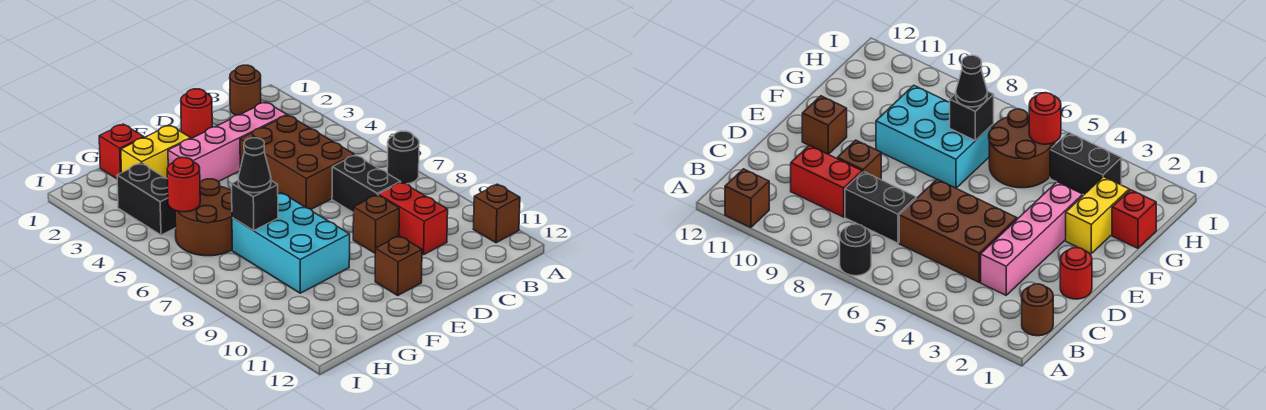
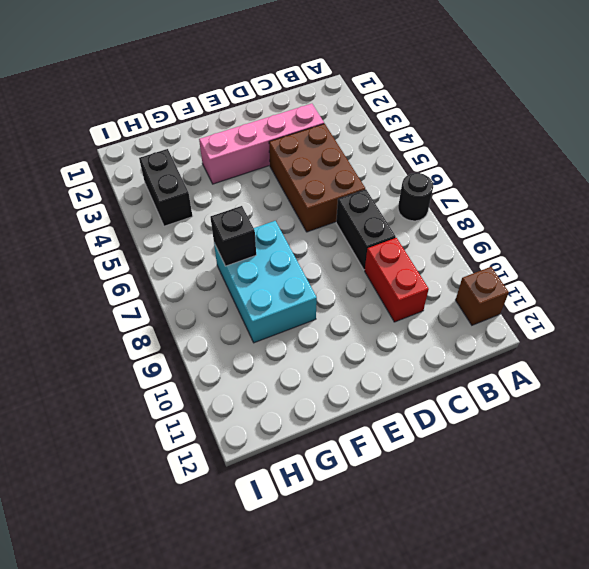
none -> brown 1x1 round brick [230,65,261,115]
none -> red 1x1 round brick [181,89,212,138]
none -> brown 1x1 brick [353,195,399,253]

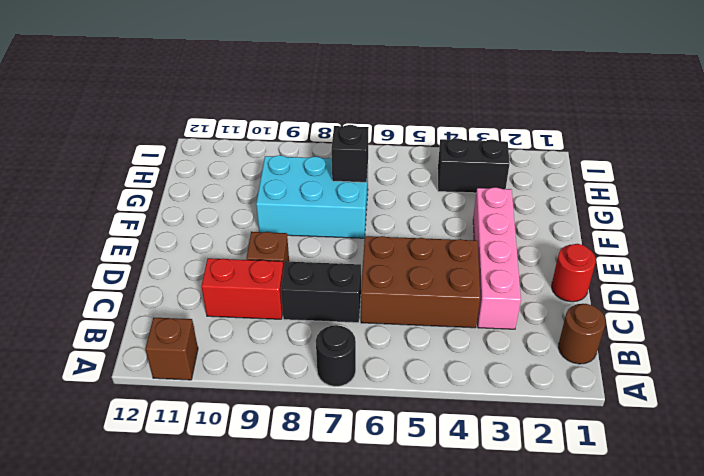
none -> brown 1x1 brick [375,236,422,295]
none -> yellow 1x2 brick [121,125,191,178]
none -> red 1x1 brick [99,124,144,179]

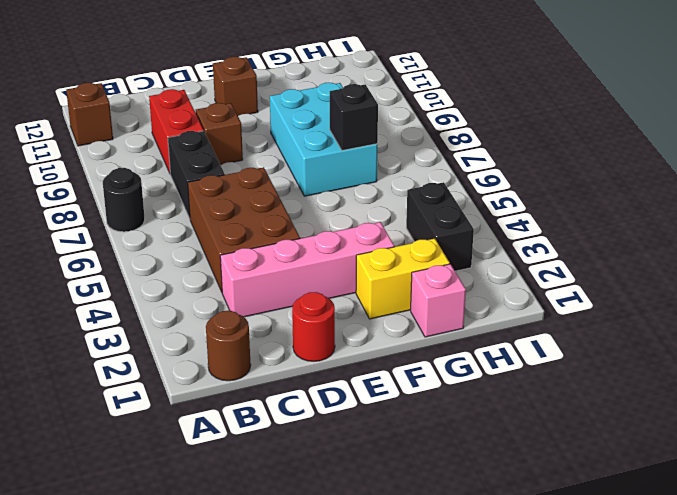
pink 1x1 brick [411,264,466,337] -> red 1x1 brick [99,124,144,179]
none -> brown 2x2 round brick [175,179,232,256]
none -> red 1x1 round brick [167,157,200,212]
none -> black 1x1 cone [238,138,271,193]

